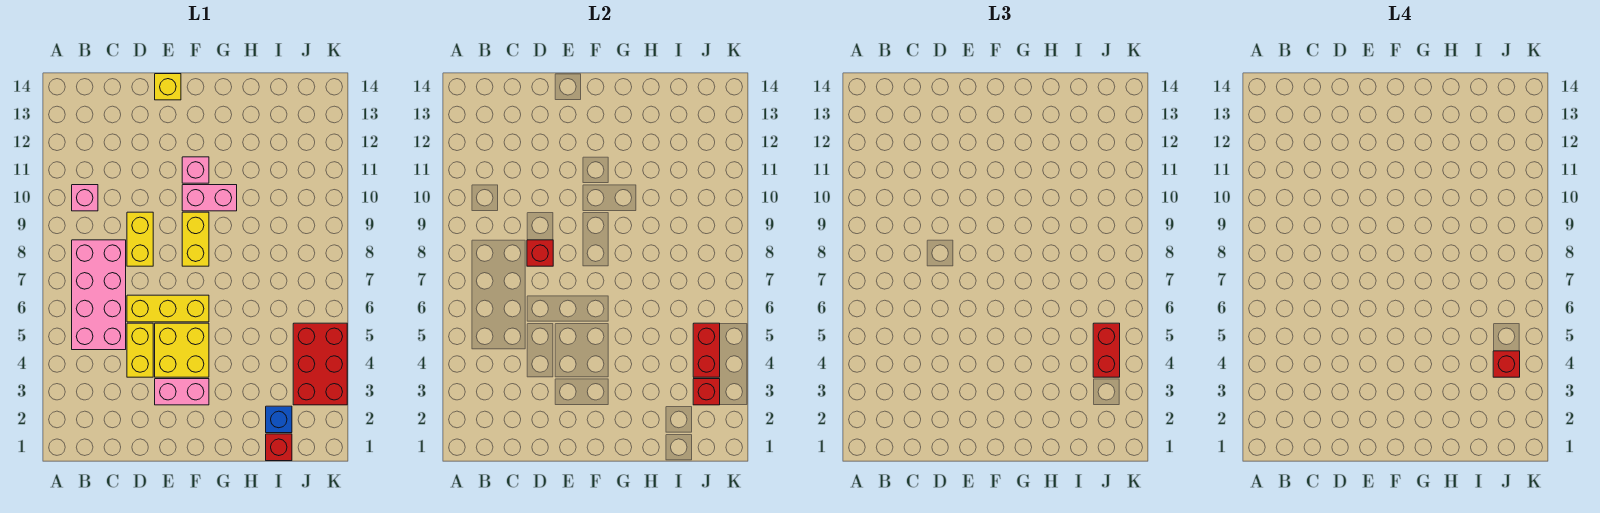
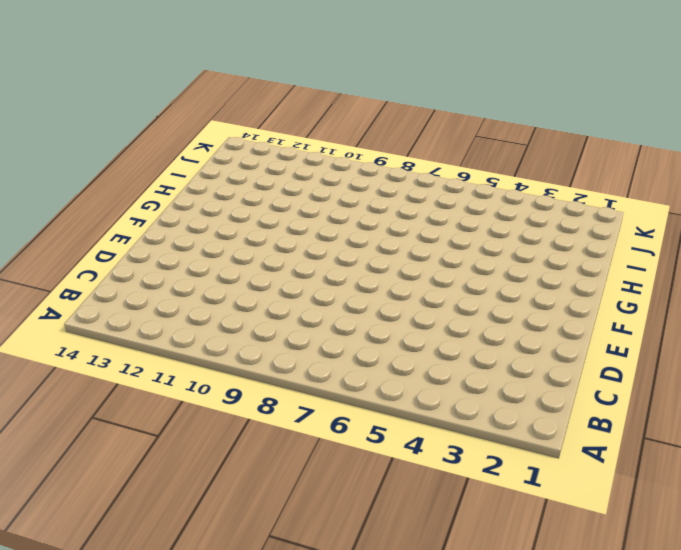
none -> pink 2x4 brick [72,240,126,350]
none -> pink 1x1 brick [72,185,98,211]
none -> yellow 1x2 brick [127,323,153,377]

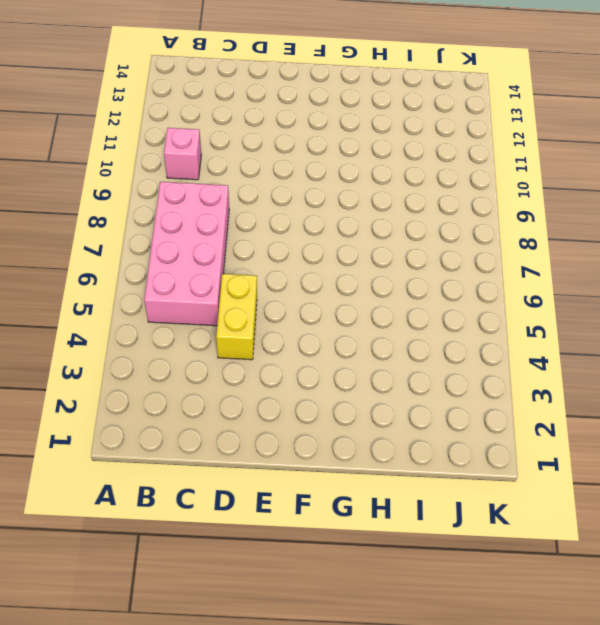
none -> yellow 1x3 brick [127,295,209,322]
none -> yellow 1x2 brick [127,212,153,266]
none -> pink 1x2 brick [155,379,209,405]

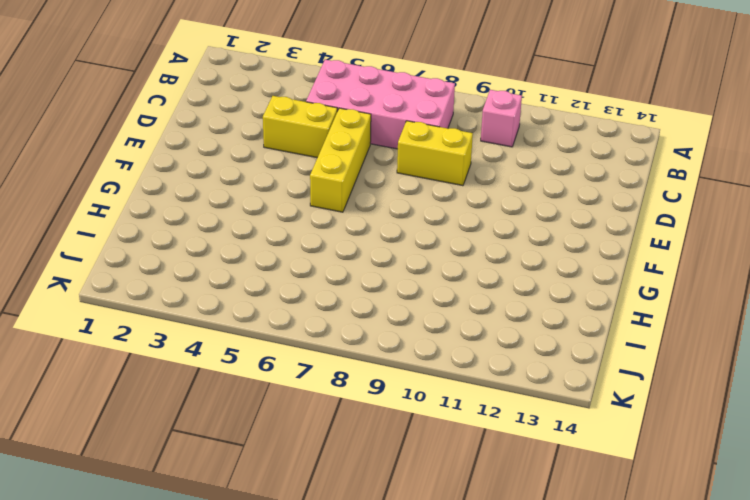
none -> pink 1x2 brick [155,379,209,405]
none -> yellow 2x2 brick [155,323,209,377]
none -> yellow 1x1 brick [155,74,181,100]

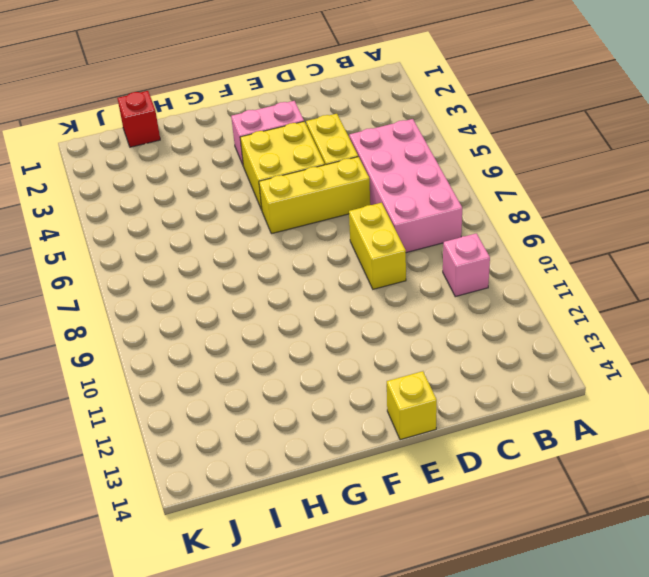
none -> yellow 1x2 brick [182,212,209,266]
none -> pink 1x2 brick [182,185,237,211]
none -> pink 1x1 brick [182,157,209,183]

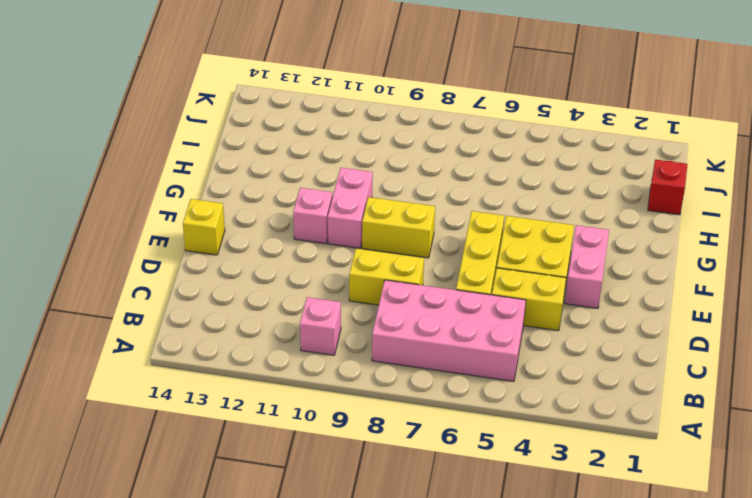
none -> blue 1x1 brick [266,406,292,433]
none -> red 2x3 brick [293,323,347,405]
none -> red 1x1 brick [527,240,553,266]

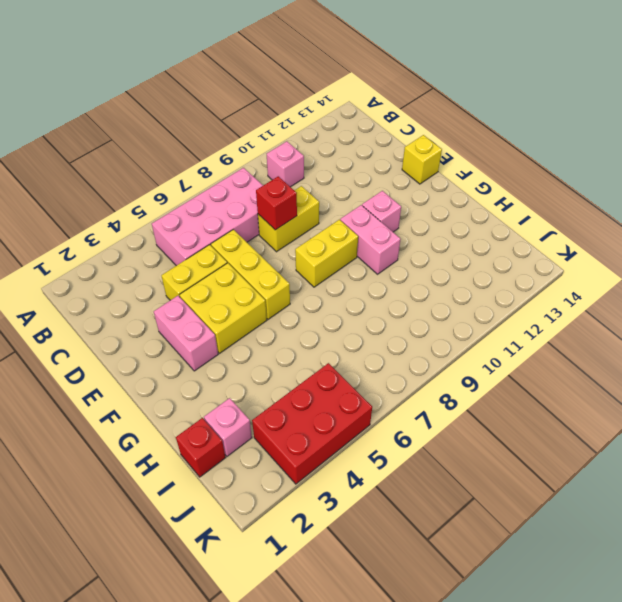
pink 1x1 brick [204,398,252,456] -> blue 1x1 brick [266,406,292,433]
none -> red 1x1 brick [693,379,720,405]
none -> red 1x2 brick [693,323,720,377]
none -> red 1x2 brick [1093,323,1120,377]

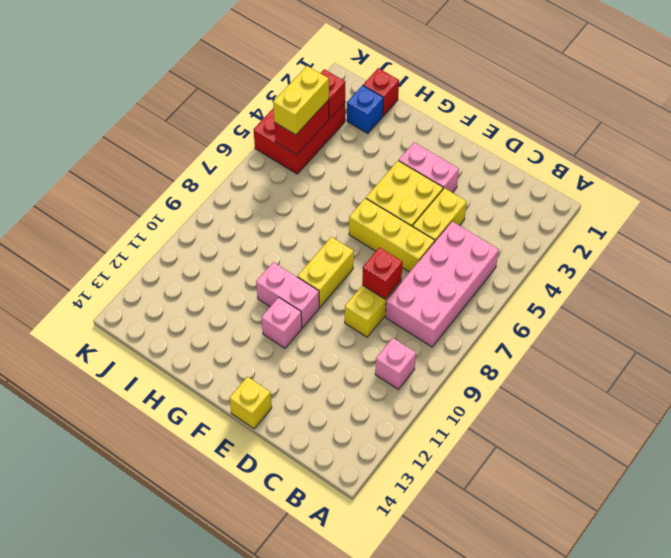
yellow 1x2 brick [273,66,329,135] -> red 1x2 brick [1093,323,1120,377]
none -> red 1x1 brick [1493,351,1520,377]

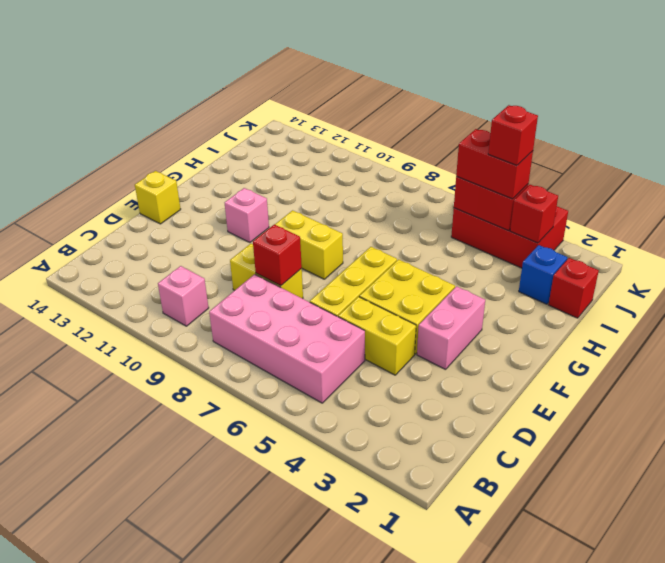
none -> pink 1x2 brick [182,185,237,211]

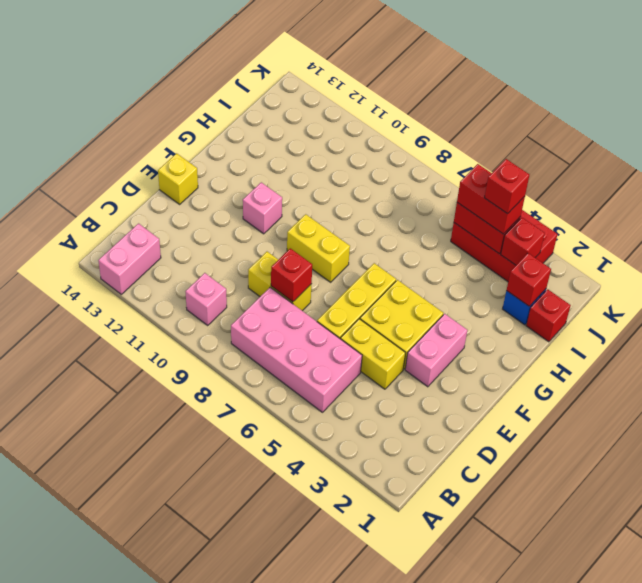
pink 1x2 brick [98,224,161,294] -> pink 1x2 brick moved to [182,185,237,211]
red 1x1 brick [506,253,551,306] -> none

